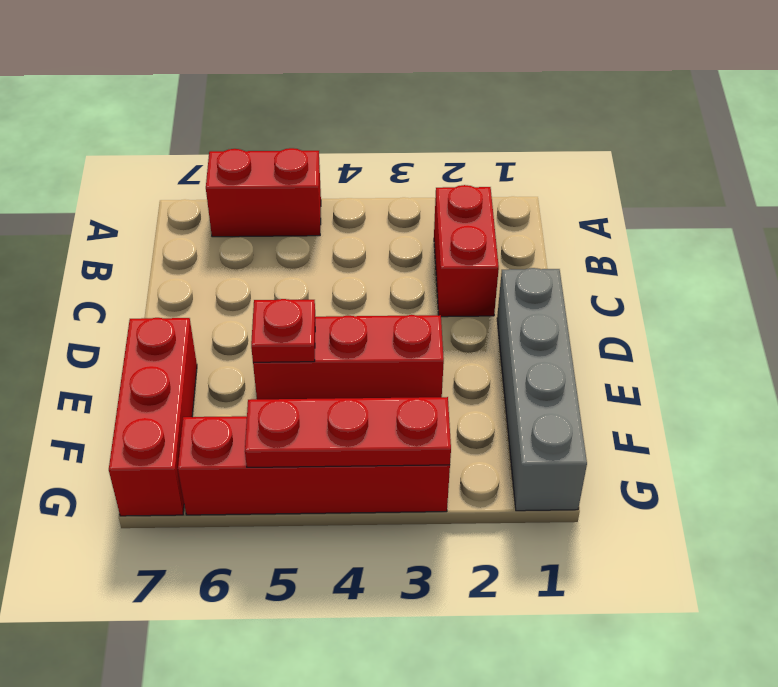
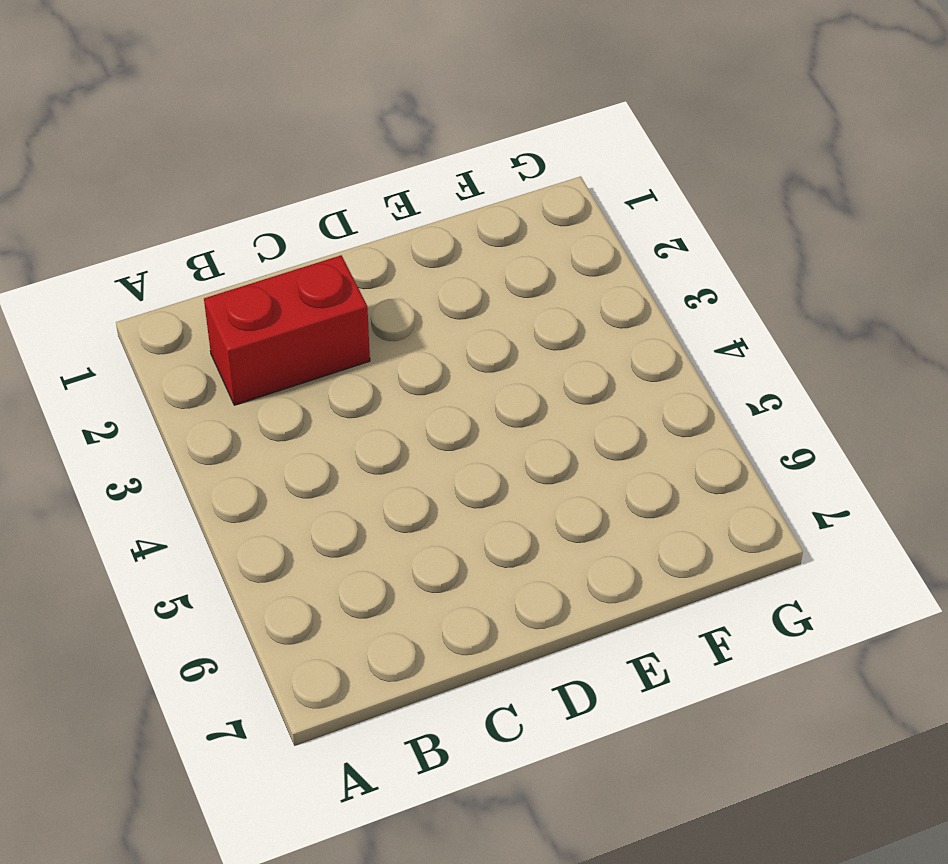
none -> red 1x2 brick [206,148,321,237]
none -> grey 1x4 brick [497,268,587,511]

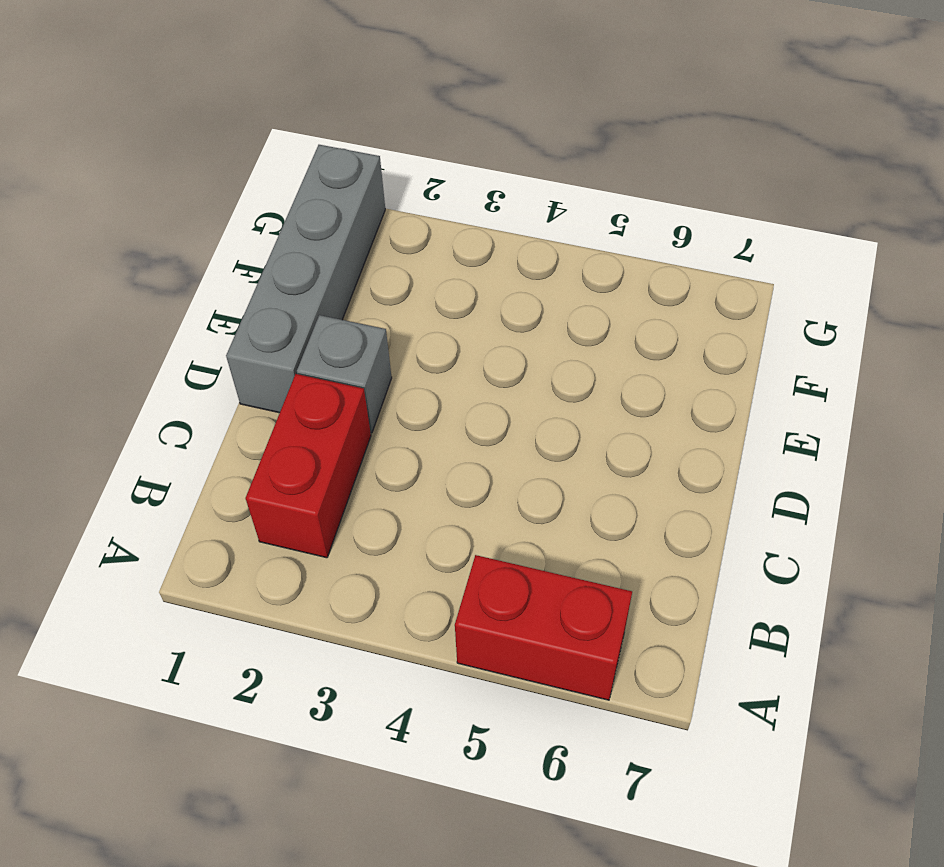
grey 1x1 brick [297,315,392,433] -> none
none -> red 1x3 brick [253,315,444,399]
none -> red 1x3 brick [109,318,197,516]

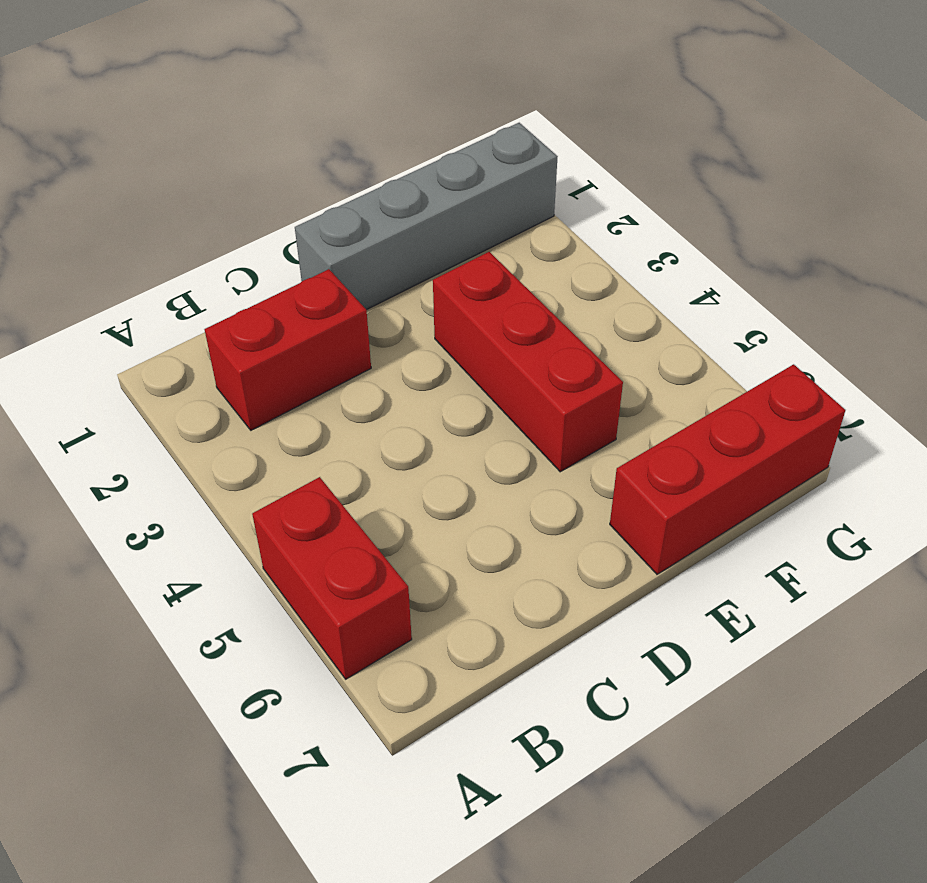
none -> red 1x4 brick [178,416,450,515]
none -> red 1x1 plate [251,299,315,362]

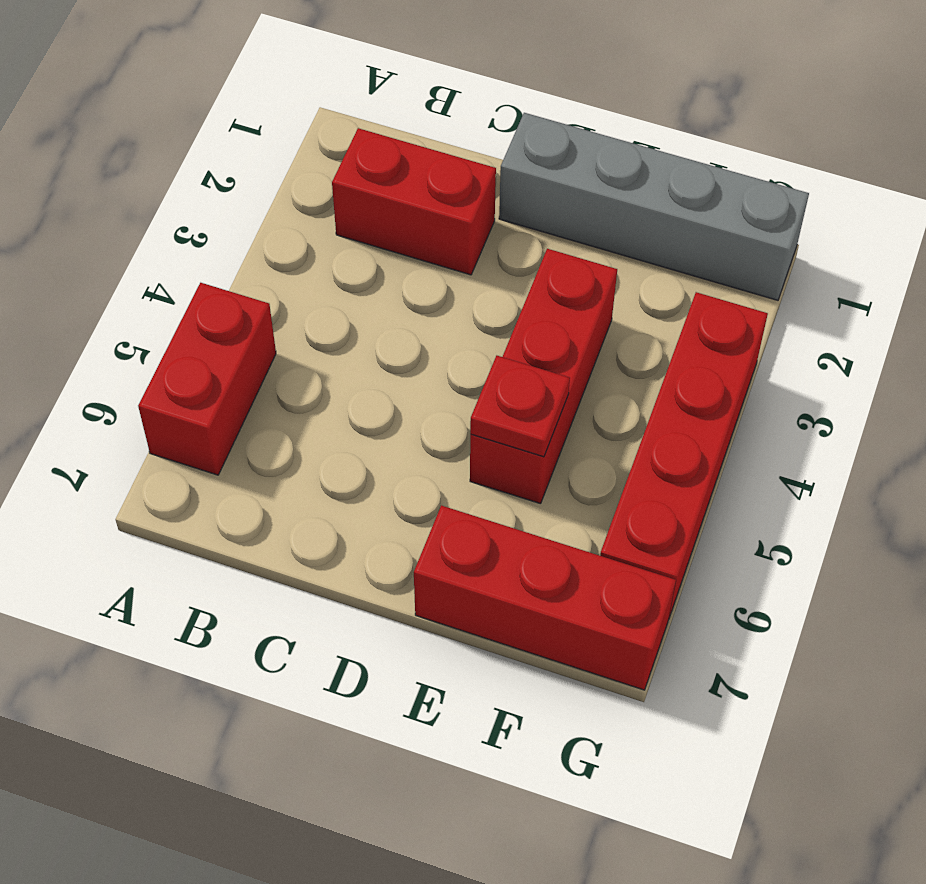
none -> red 1x3 plate [245,397,451,467]

